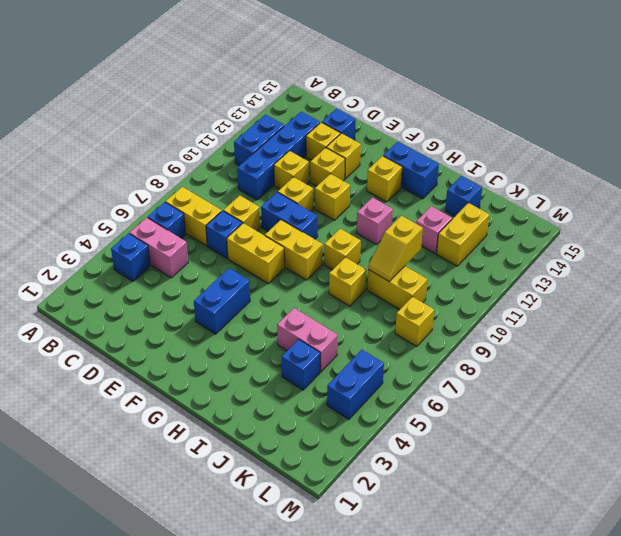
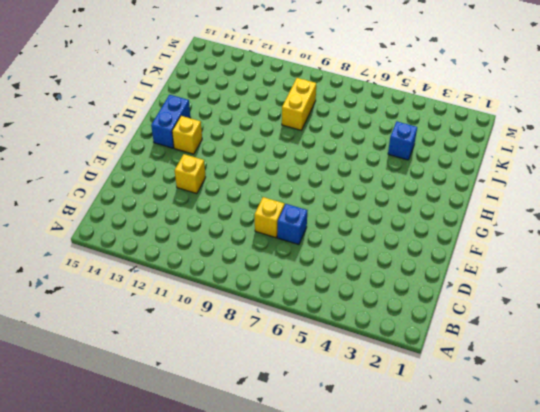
none -> blue 1x1 brick [111,233,150,281]
none -> pink 1x2 brick [130,218,188,278]
none -> blue 1x1 brick [148,202,186,238]
none -> yellow 1x2 brick [166,187,222,246]

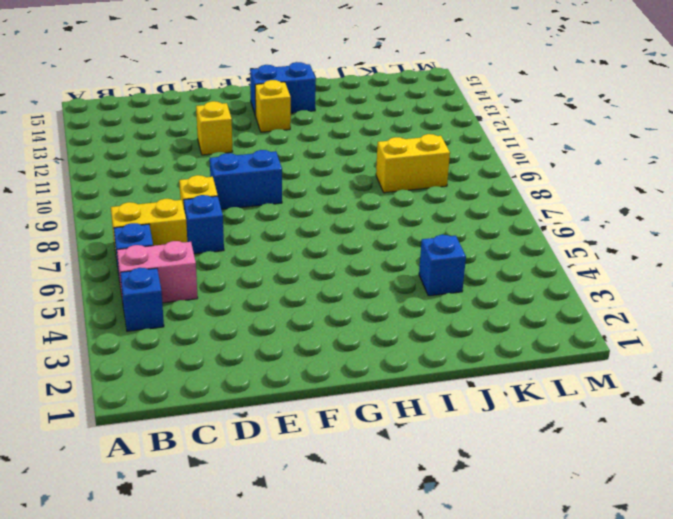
none -> blue 1x2 brick [234,114,284,166]
none -> blue 1x4 brick [237,111,320,200]
none -> yellow 1x1 brick [274,151,309,189]
none -> yellow 1x1 brick [306,122,340,160]

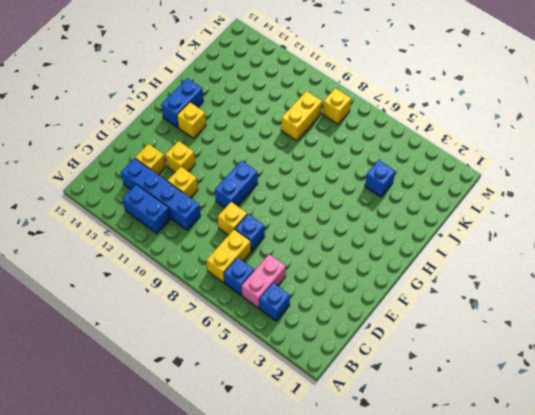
none -> blue 1x1 brick [322,108,356,140]
none -> yellow 1x2 brick [227,223,285,284]
none -> yellow 1x1 brick [278,177,313,211]
none -> yellow 1x1 brick [326,133,361,179]

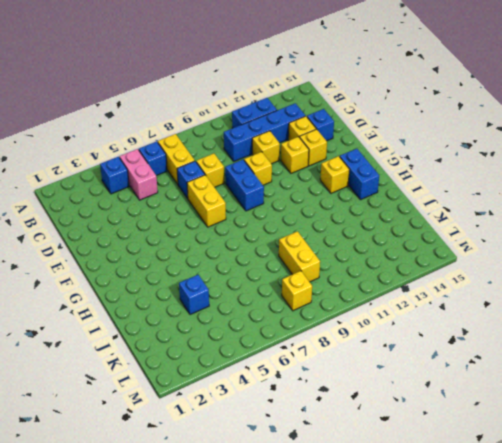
none -> blue 1x2 brick [194,268,250,334]
none -> yellow 1x2 brick [265,220,323,280]
none -> yellow 1x1 brick [315,174,350,220]
none -> yellow 1x1 brick [324,229,361,270]

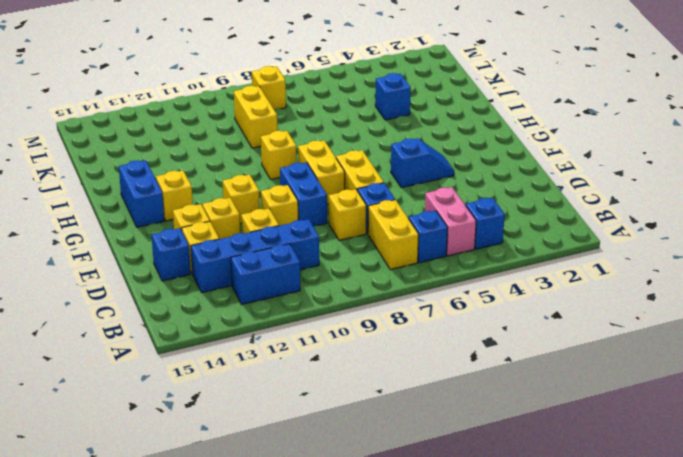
blue 1x2 slope [391,138,454,188] -> blue 1x2 brick [194,268,250,334]
none -> pink 1x1 brick [357,198,393,245]
none -> pink 1x2 brick [277,308,338,372]
none -> yellow 1x1 brick [329,257,366,306]
none -> pink 1x1 brick [416,206,452,253]

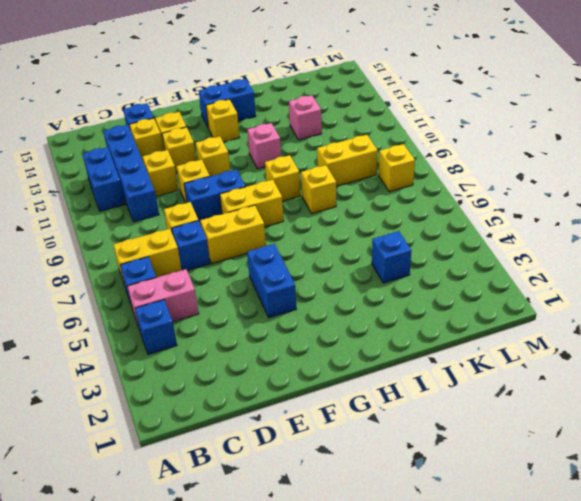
none -> pink 1x2 brick [277,308,338,372]
none -> blue 1x1 brick [445,176,482,216]
none -> yellow 1x2 brick [437,203,489,266]
none -> blue 1x2 brick [327,350,384,419]

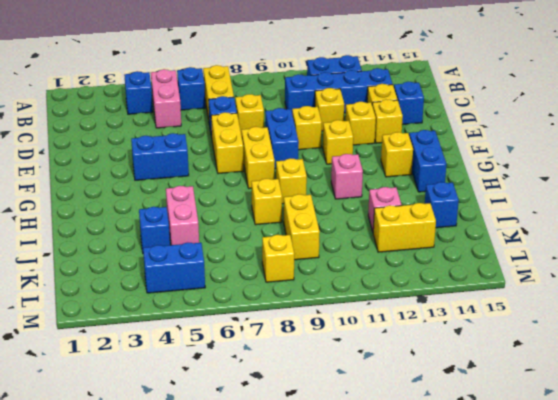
none -> yellow 1x2 slope [368,216,423,281]

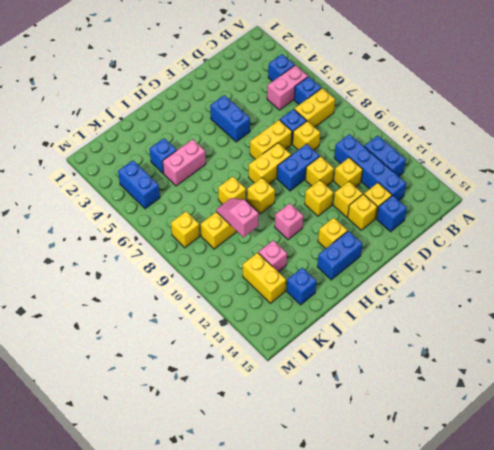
pink 1x2 slope [216,198,259,237] -> yellow 1x2 slope [368,216,423,281]

